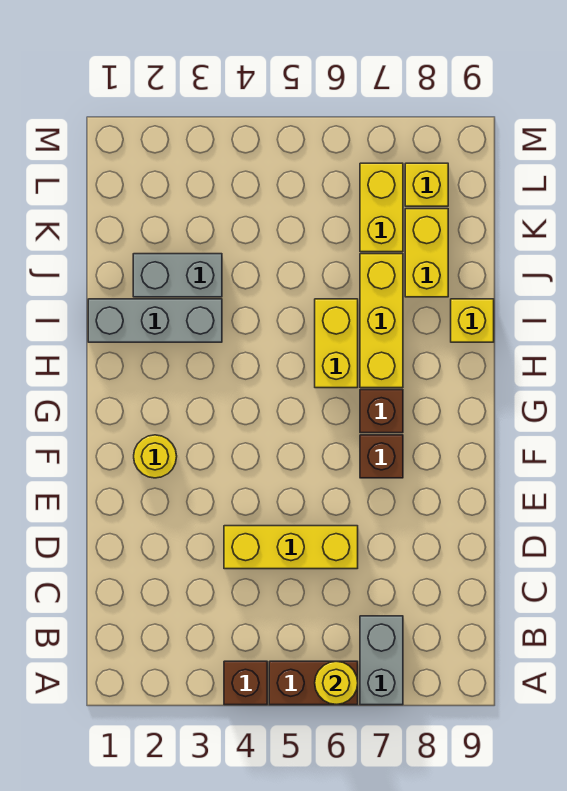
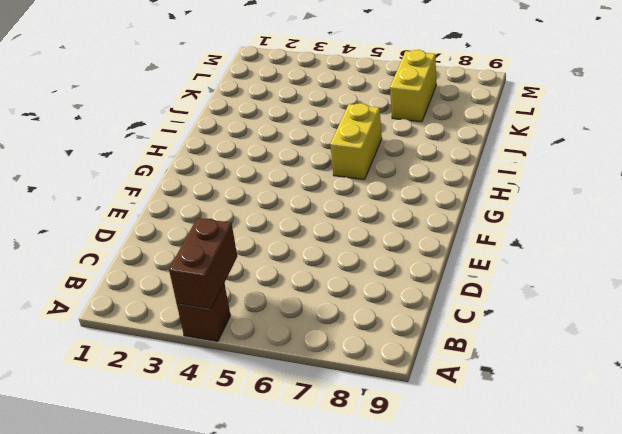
brown 1x2 brick [169,218,237,309] -> brown 1x2 brick turned to [269,661,358,705]
none -> grey 1x2 brick [360,616,403,705]
none -> yellow 1x3 brick [224,526,358,569]
none -> yellow 1x1 round brick [134,435,177,478]

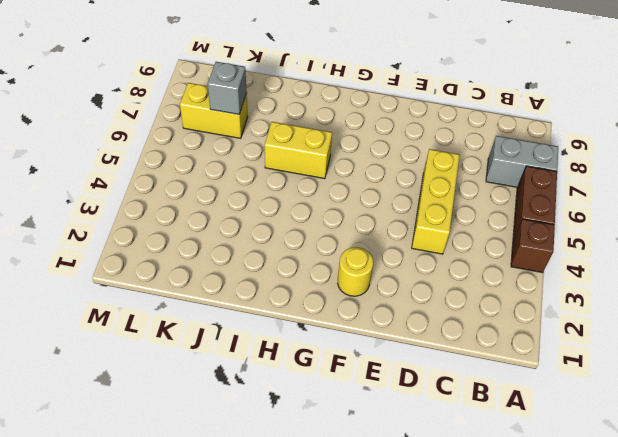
grey 1x1 brick [208,62,247,114] -> none
none -> brown 1x1 brick [360,435,403,478]
none -> brown 1x1 brick [360,390,403,433]
none -> yellow 1x3 brick [360,254,403,388]

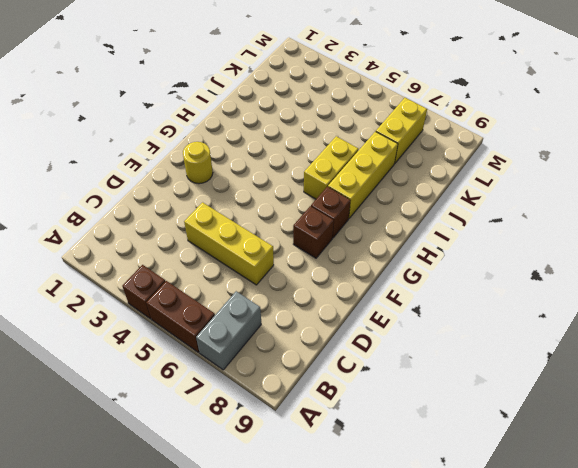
none -> grey 1x3 brick [88,299,222,342]
none -> yellow 1x1 brick [451,299,494,342]
none -> grey 1x2 brick [133,254,222,297]

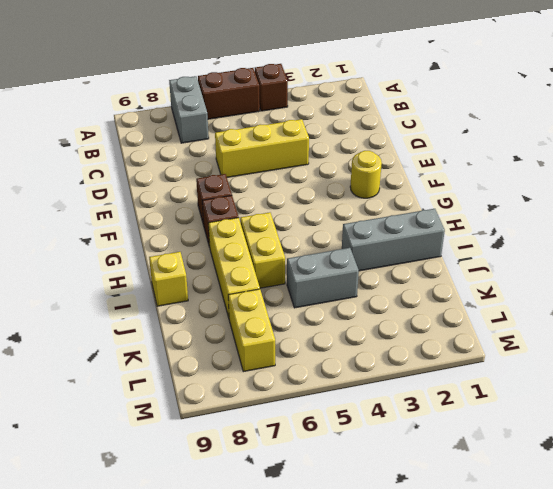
grey 1x2 brick [287,248,359,308] -> grey 1x2 brick moved to [133,254,222,297]
none -> yellow 1x2 brick [405,209,448,297]
none -> yellow 1x1 brick [405,163,448,206]
none -> yellow 1x1 round brick [315,661,358,705]

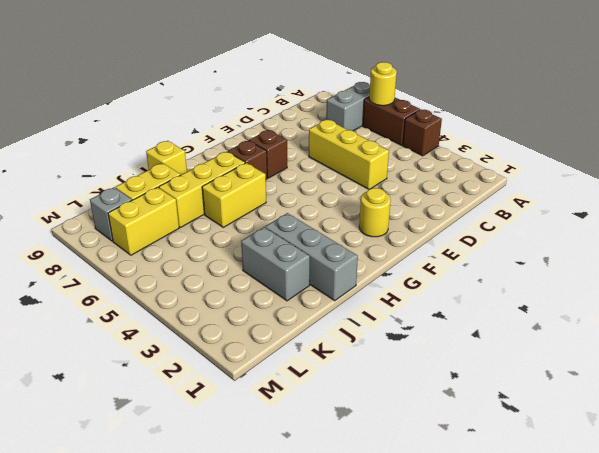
grey 1x1 brick [90,187,132,241] -> yellow 1x1 brick [405,163,448,206]

